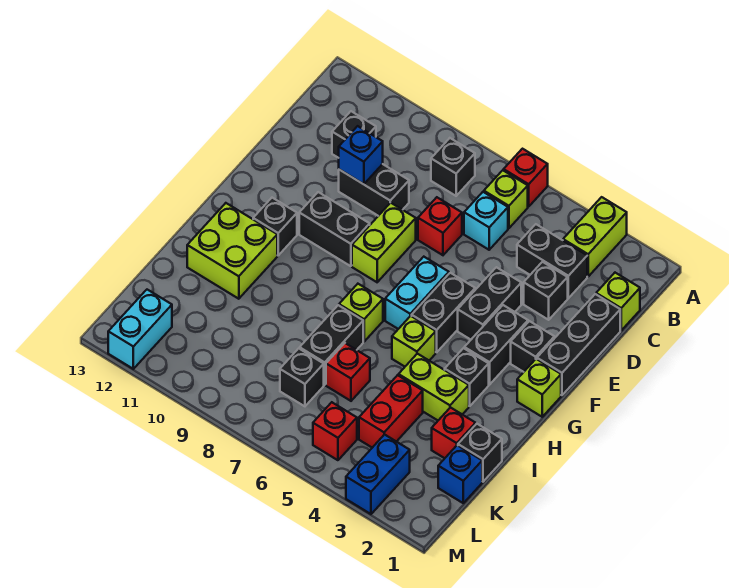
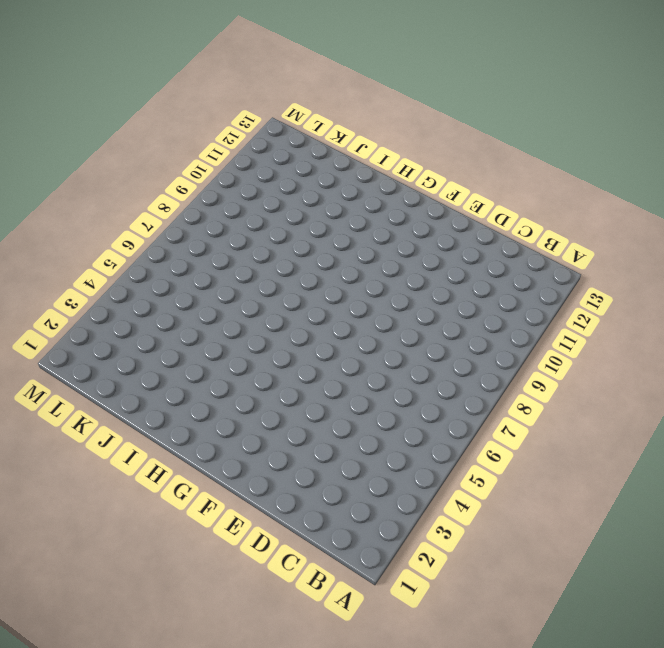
none -> lime 1x2 brick [563,197,627,277]
none -> red 1x1 brick [504,149,548,207]
none -> lime 1x1 brick [484,170,528,228]
none -> black 1x1 brick [431,138,475,196]

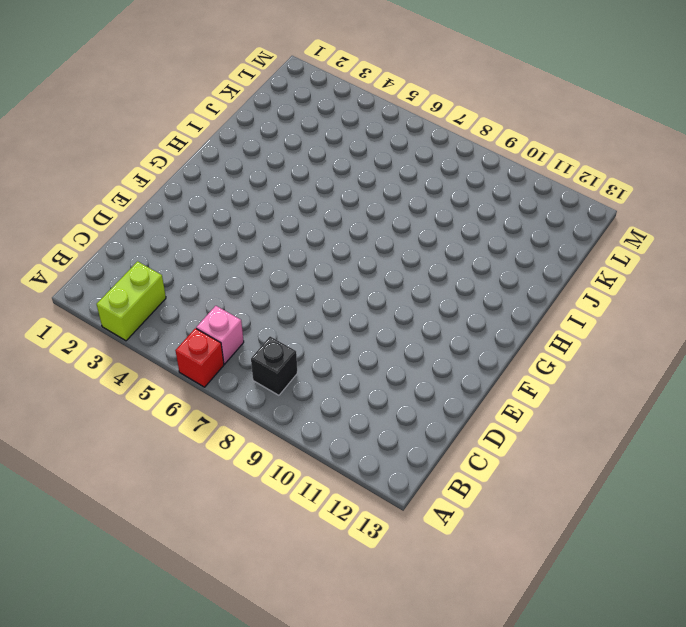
pink 1x1 brick [196,306,244,364] -> lime 1x1 brick [484,170,528,228]
none -> lime 1x1 brick [596,273,640,330]
none -> black 1x2 brick [517,224,587,298]
none -> cyan 1x1 brick [464,192,508,250]
none -> black 1x1 brick [332,111,376,158]

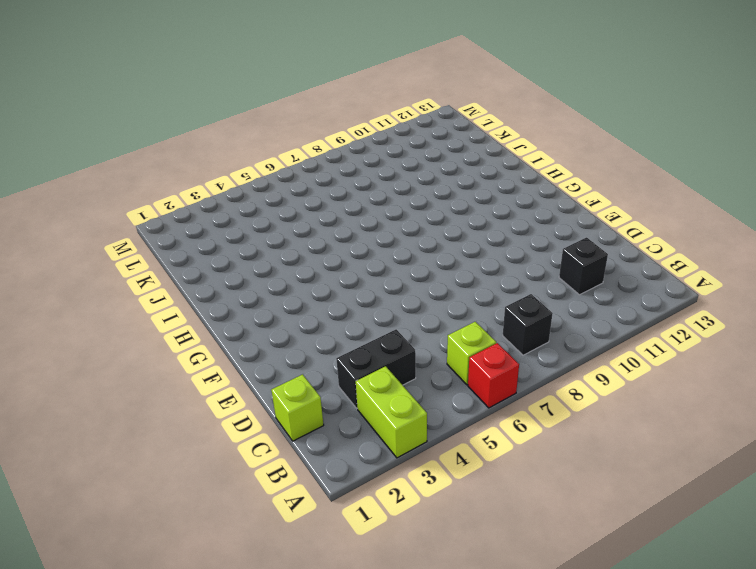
none -> cyan 1x1 brick [464,192,508,250]
none -> black 1x3 brick [537,294,620,395]
none -> black 1x1 brick [524,262,568,320]
none -> red 1x1 brick [418,197,462,255]

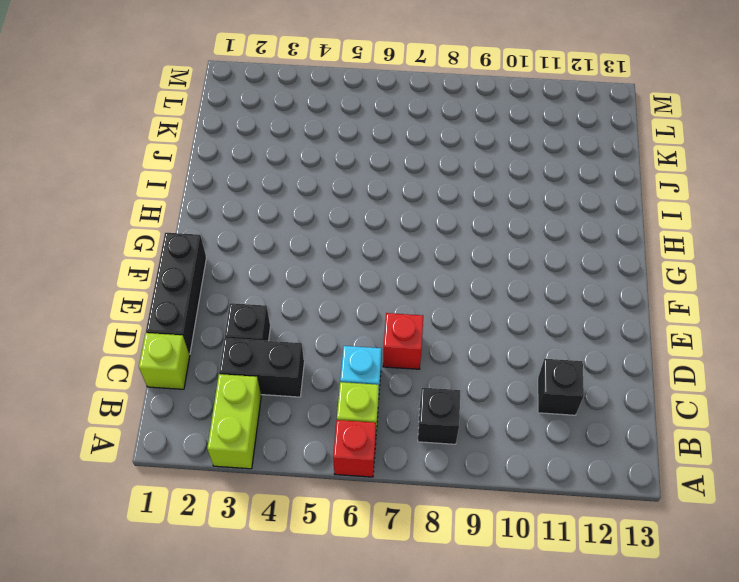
none -> black 1x2 brick [339,164,409,216]
none -> black 1x2 brick [458,267,521,340]
none -> lime 1x2 brick [352,203,416,282]
none -> black 1x1 brick [511,321,554,372]

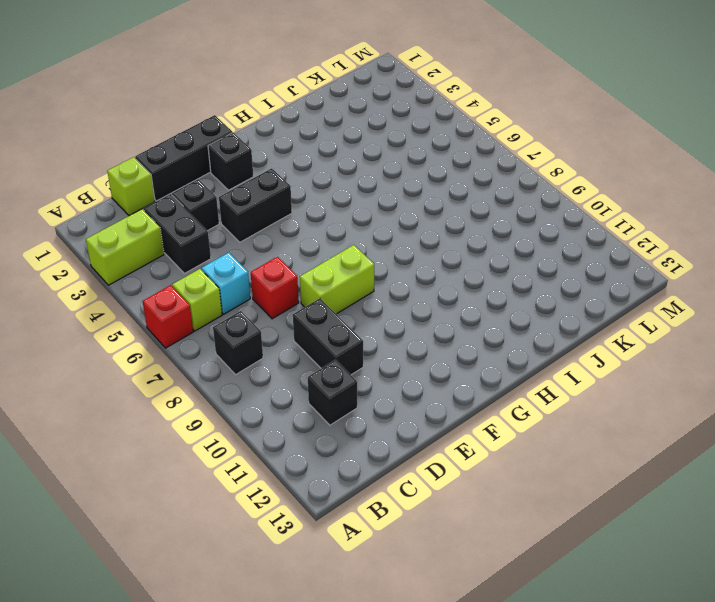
none -> black 1x2 brick [464,305,528,385]
none -> black 1x2 brick [412,273,475,352]
none -> cyan 1x2 brick [385,257,449,329]
none -> black 1x2 brick [299,192,370,266]

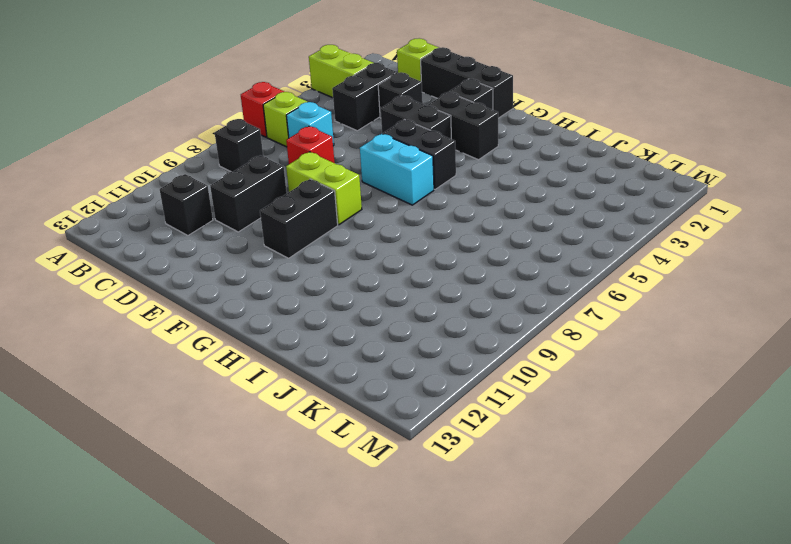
none -> lime 1x1 brick [517,359,561,417]
none -> black 1x1 brick [253,198,297,255]
none -> black 1x1 brick [445,348,489,406]
none -> lime 1x1 brick [392,316,436,367]

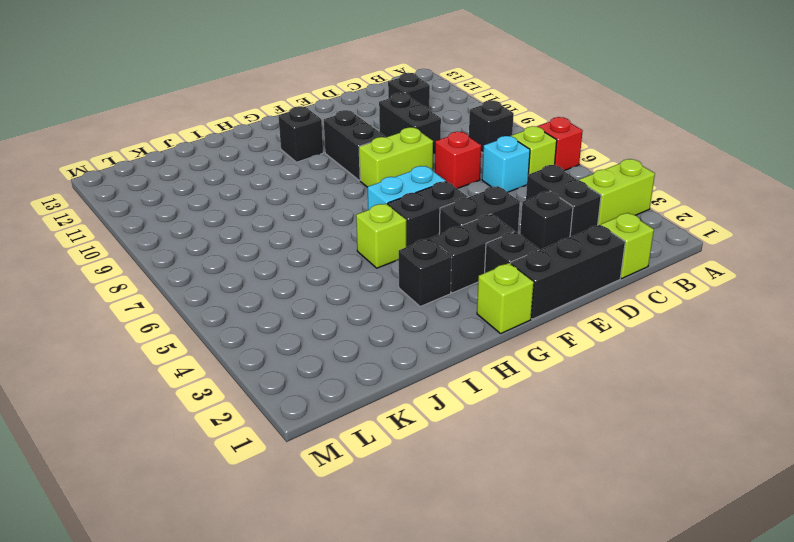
none -> lime 1x1 brick [339,284,383,342]
none -> lime 2x2 brick [187,203,277,299]
none -> lime 1x2 brick [399,354,469,420]
none -> black 1x2 brick [300,305,363,385]

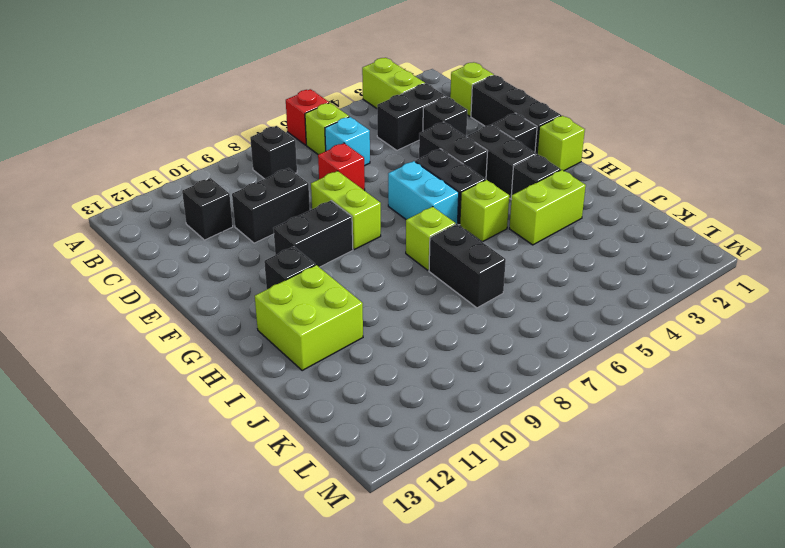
none -> black 1x1 brick [458,424,502,482]
none -> red 1x1 brick [432,408,476,458]
none -> red 1x2 brick [359,375,423,448]
none -> red 1x1 brick [326,343,370,401]

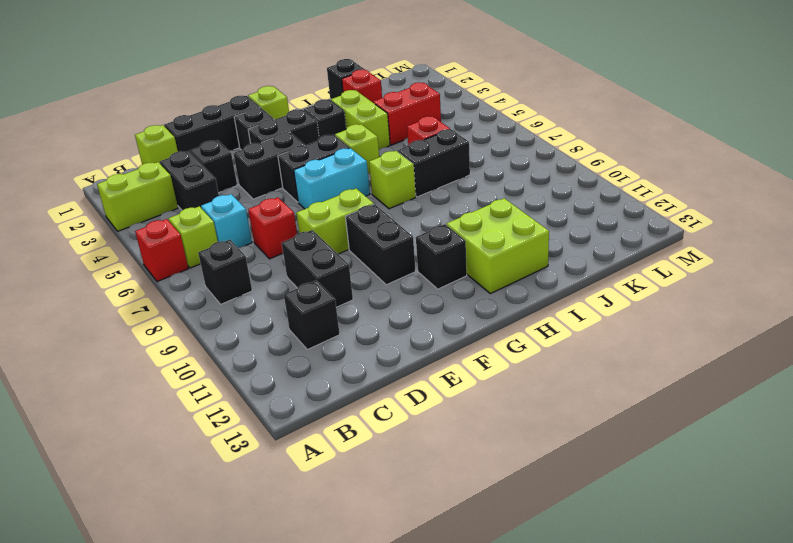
none -> blue 1x1 brick [438,445,482,503]
none -> black 1x1 brick [280,348,324,406]
none -> blue 1x2 brick [346,434,410,514]
none -> red 1x1 brick [313,402,357,460]

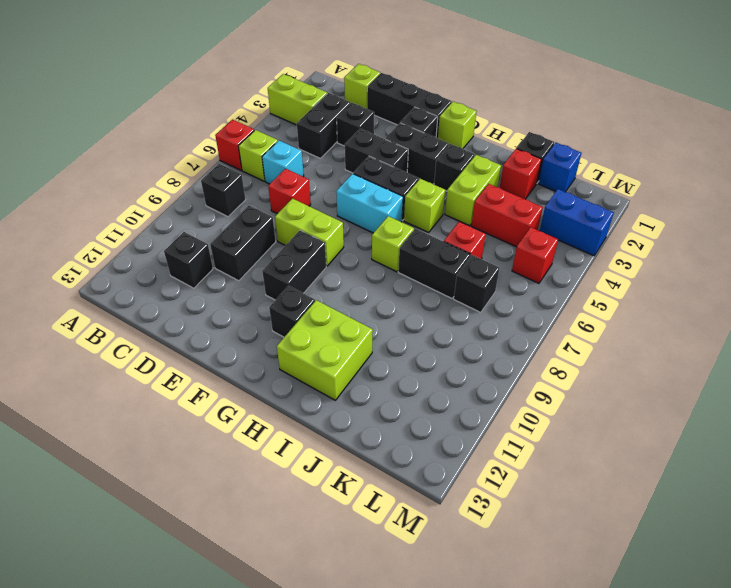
none -> cyan 1x2 brick [108,290,172,369]
none -> blue 1x1 brick [339,126,383,184]

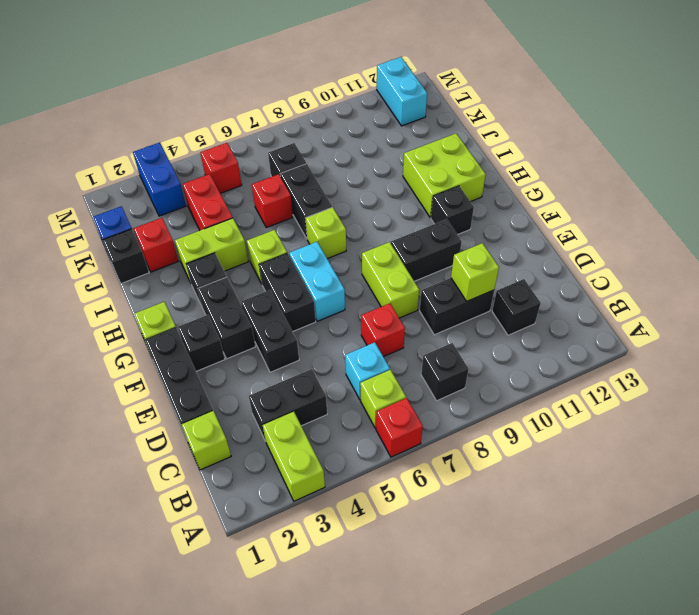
lime 1x1 brick [451,243,499,301] -> blue 1x1 brick [339,126,383,184]
none -> black 1x1 brick [524,262,568,320]

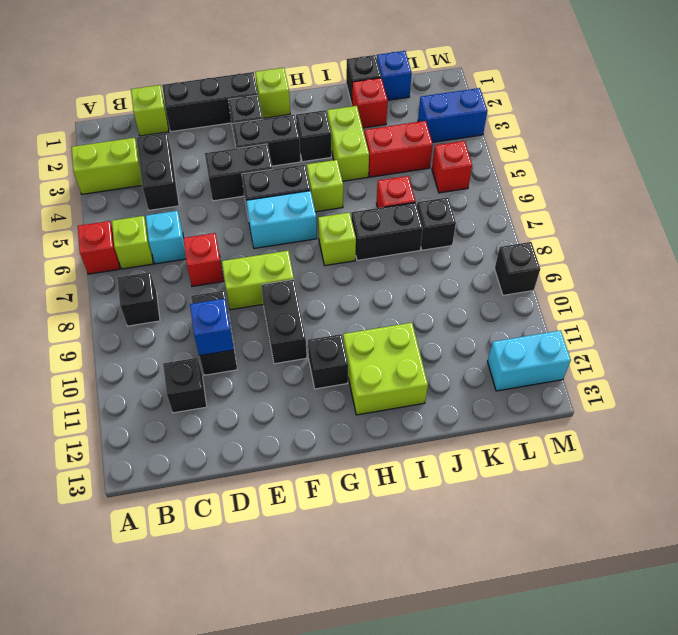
black 1x1 brick [495,242,540,295] -> black 1x1 brick moved to [524,262,568,320]

